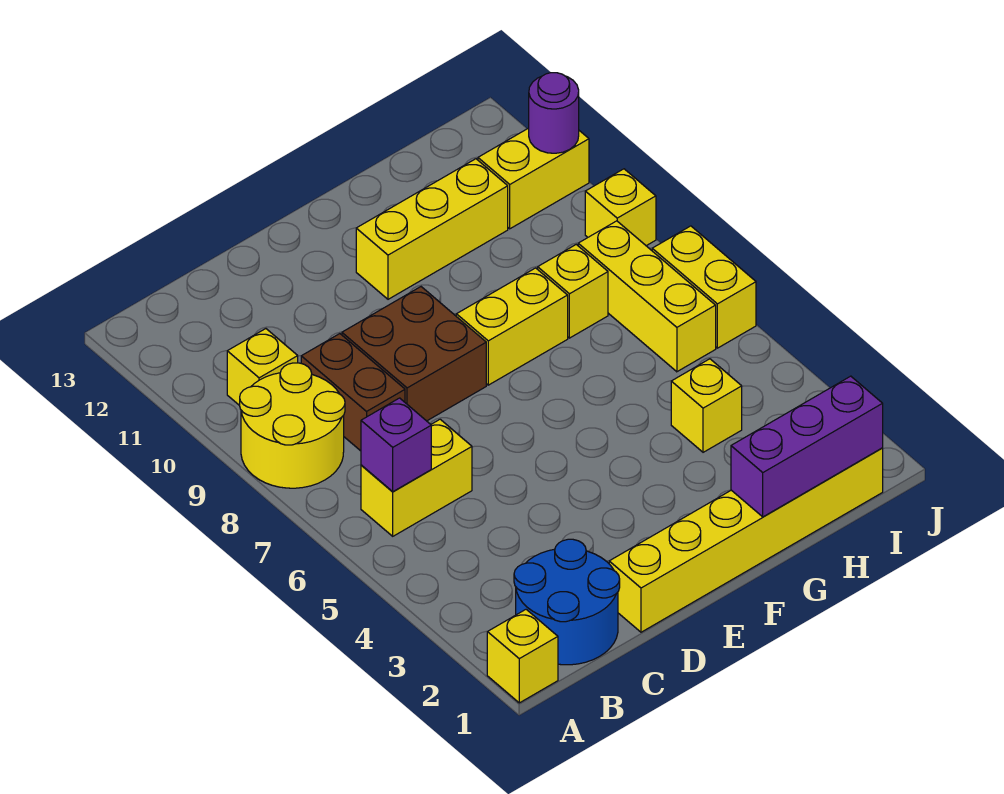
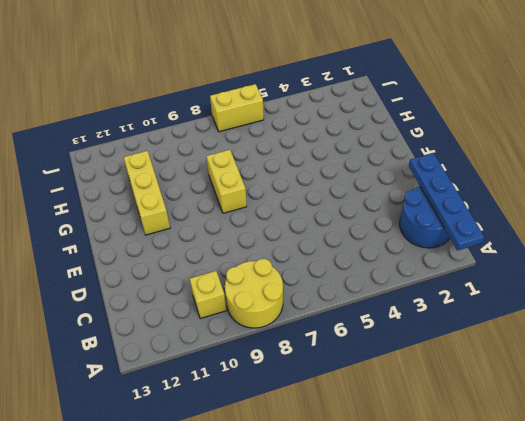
blue 1x4 plate [409,153,484,251] -> none
none -> yellow 1x1 brick [487,610,558,703]
none -> yellow 1x2 brick [361,419,472,536]
none -> brown 1x2 brick [301,334,405,451]

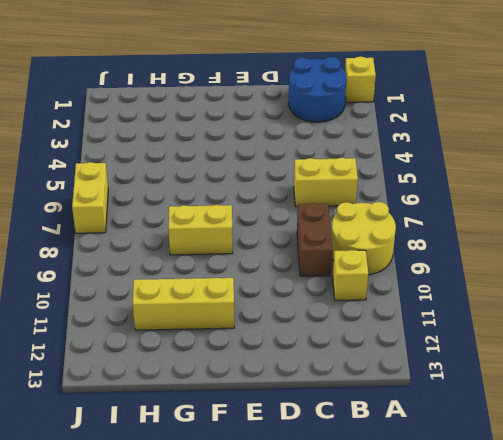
none -> yellow 1x6 brick [609,448,883,632]
none -> brown 2x2 brick [342,287,486,421]
none -> yellow 1x1 brick [671,359,742,452]

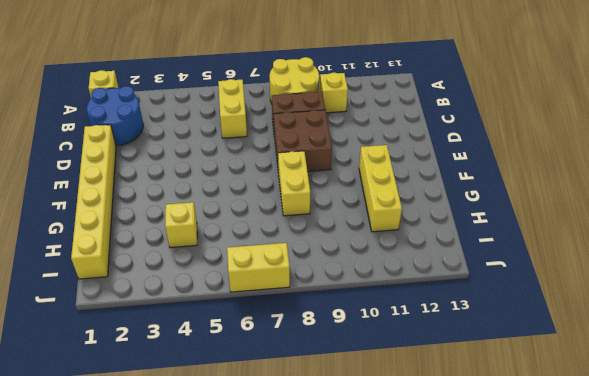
none -> yellow 1x1 brick [538,245,608,338]
none -> yellow 1x3 brick [578,221,716,372]
none -> yellow 1x2 brick [478,128,589,229]

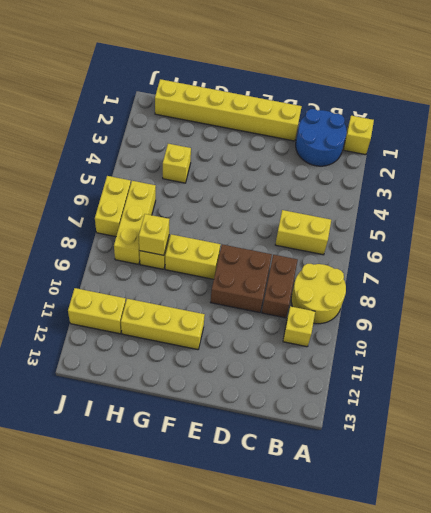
yellow 1x1 brick [139,214,170,255] -> yellow 1x1 brick moved to [585,169,656,246]
none -> purple 1x1 brick [361,398,431,492]
none -> purple 1x3 brick [731,376,883,517]
none -> purple 1x1 round brick [529,73,579,153]

